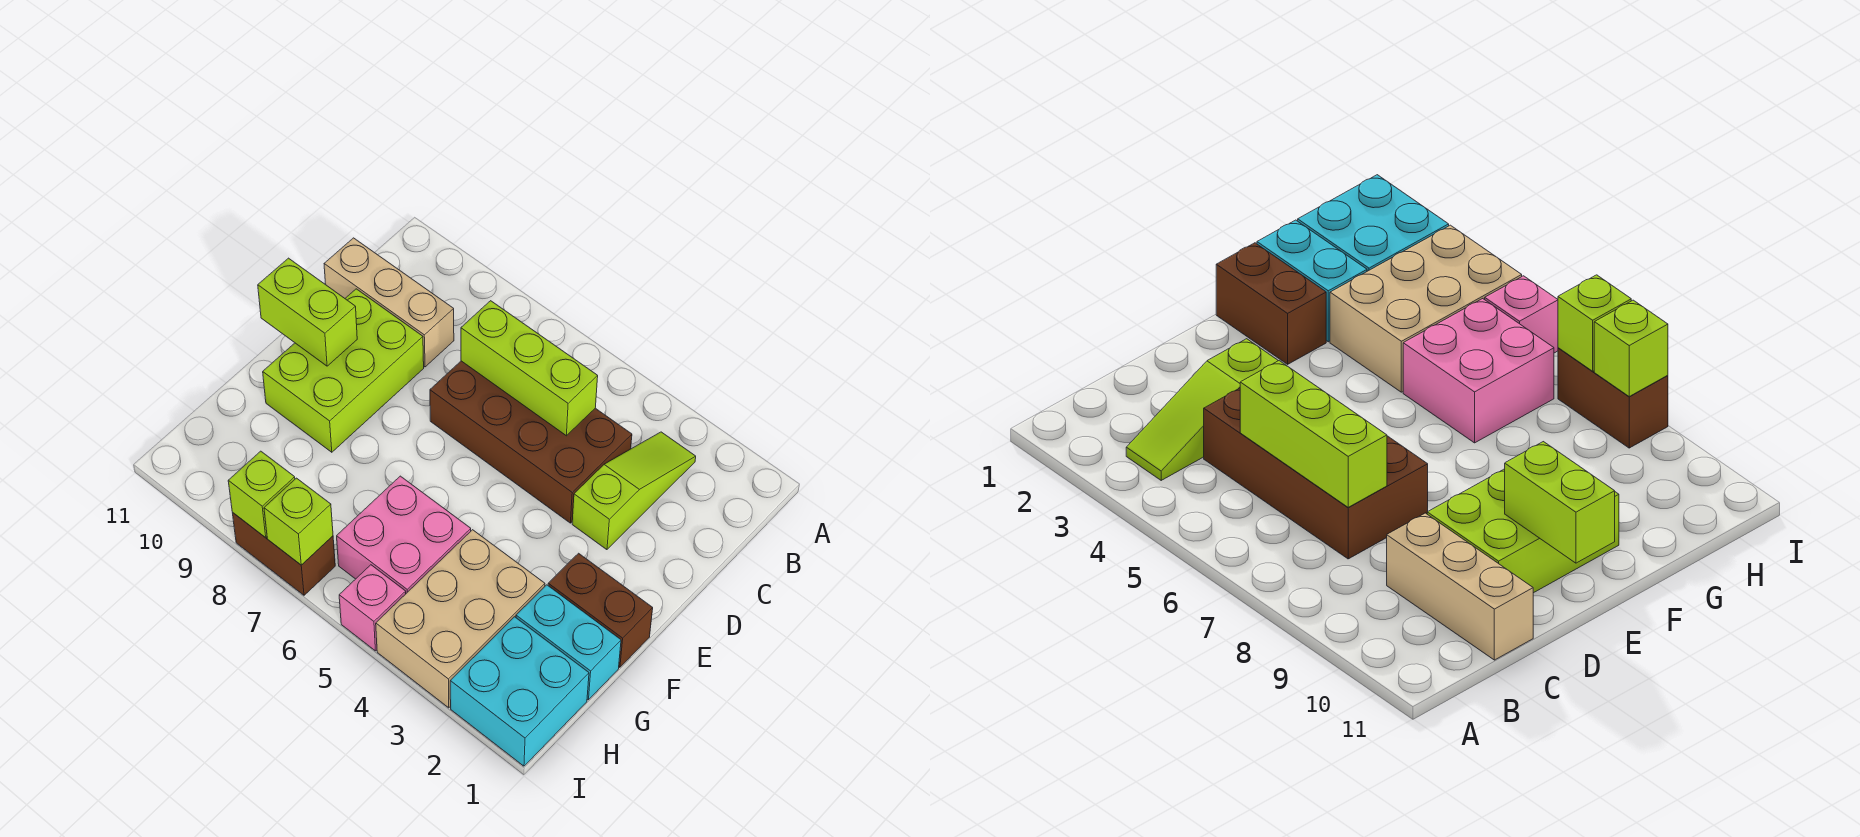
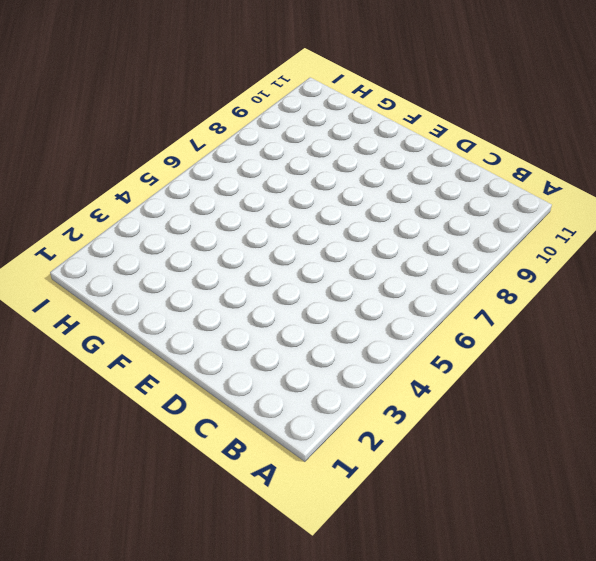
none -> lime 1x3 slope [572,432,696,550]
none -> brown 2x4 brick [430,361,632,523]
none -> tan 1x3 brick [324,238,454,367]

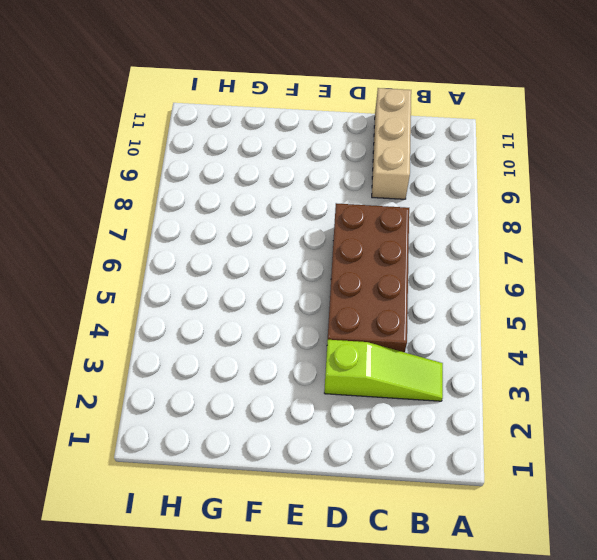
none -> lime 2x3 brick [263,289,424,452]
none -> brown 1x2 brick [548,553,653,667]
none -> cyan 1x2 brick [516,585,621,700]

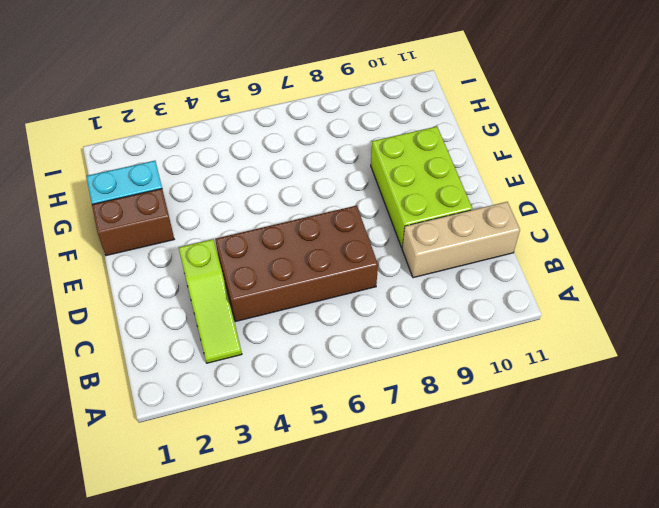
none -> tan 2x3 brick [376,530,545,708]
none -> pink 2x2 brick [337,476,471,593]
none -> cyan 2x2 brick [450,617,589,766]

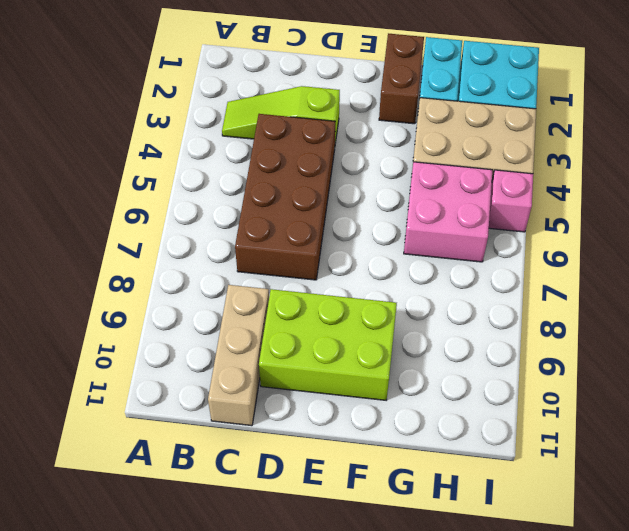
none -> brown 1x2 brick [233,513,335,595]
none -> lime 1x3 brick [461,301,598,436]
none -> lime 1x2 brick [258,258,357,366]

